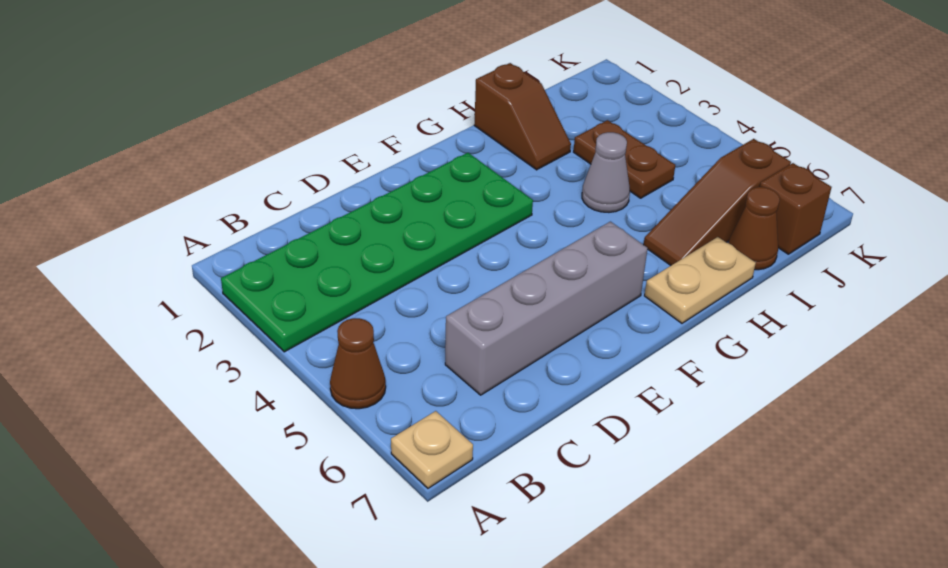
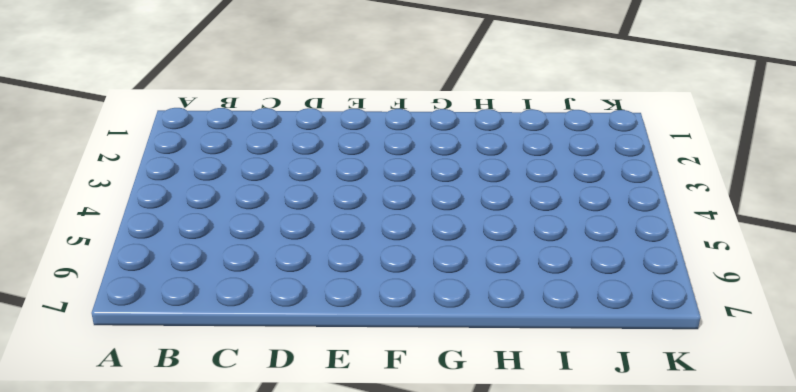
none -> green 2x6 plate [221,153,533,352]
none -> brown 1x1 cone [330,318,386,409]

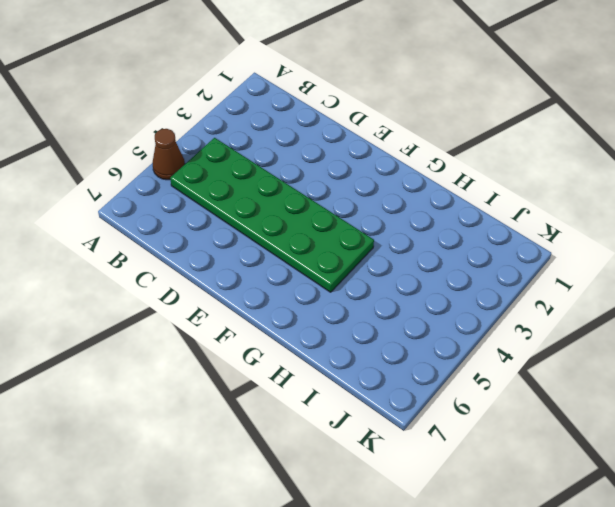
green 2x6 plate [170,138,374,292] -> green 2x6 plate moved to [221,153,533,352]
none -> tan 1x1 plate [391,411,473,488]
none -> grey 1x4 brick [445,222,648,395]

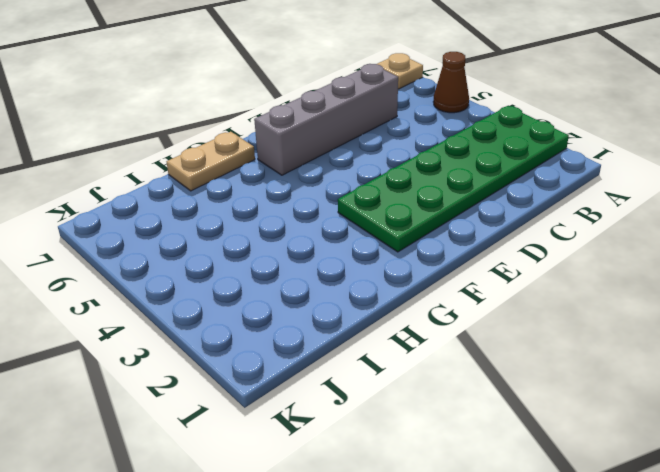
none -> brown 1x2 slope [474,63,571,170]
none -> grey 1x1 cone [582,132,630,212]

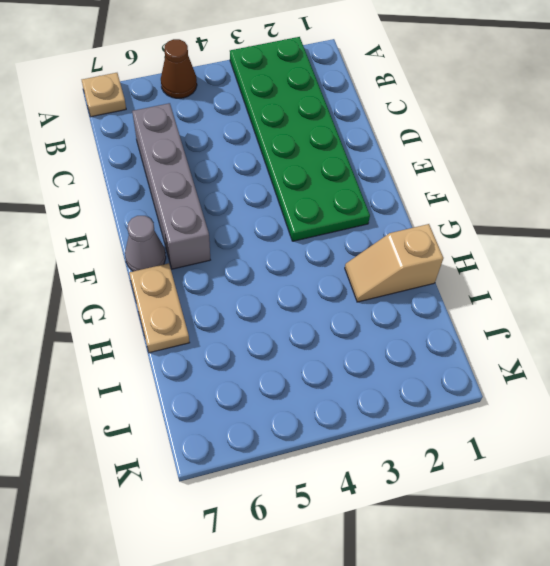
grey 1x1 cone [125,216,166,271] -> grey 1x1 cone moved to [582,132,630,212]
tan 1x2 slope [345,224,443,302] -> brown 1x2 slope [474,63,571,170]
none -> brown 1x3 slope [644,139,791,265]
none -> brown 1x2 plate [574,120,675,198]

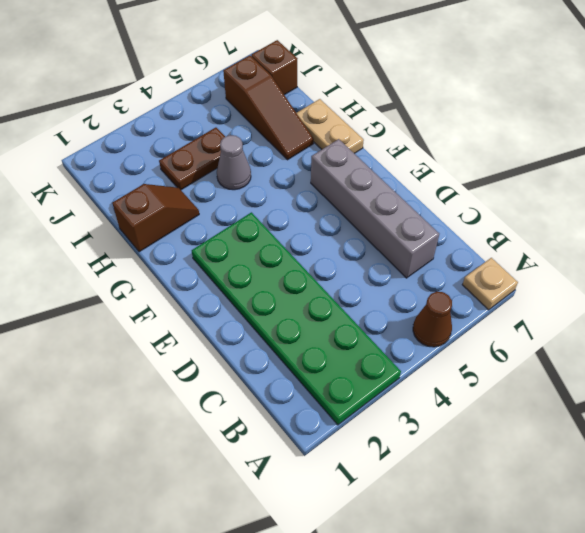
none -> brown 1x1 cone [728,187,780,270]

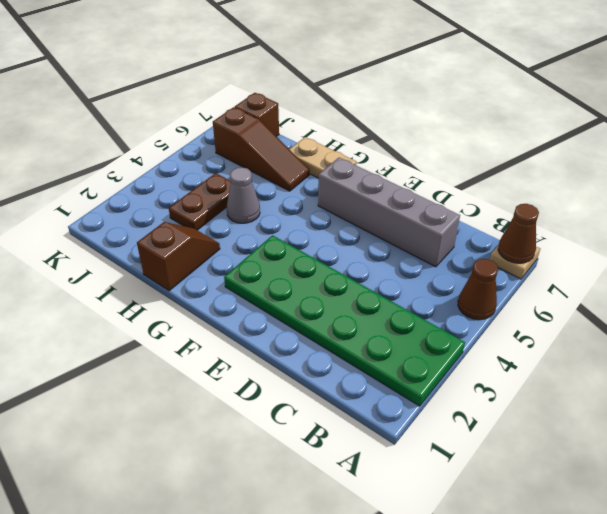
brown 1x1 cone [498,204,539,263] -> brown 1x1 cone moved to [728,187,780,270]

